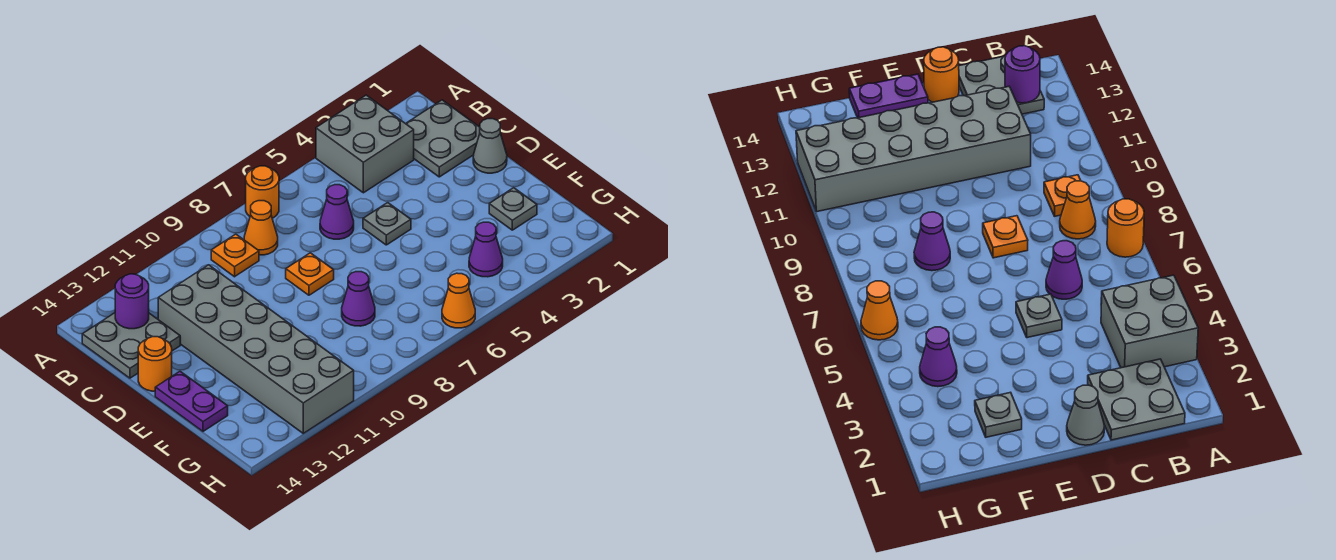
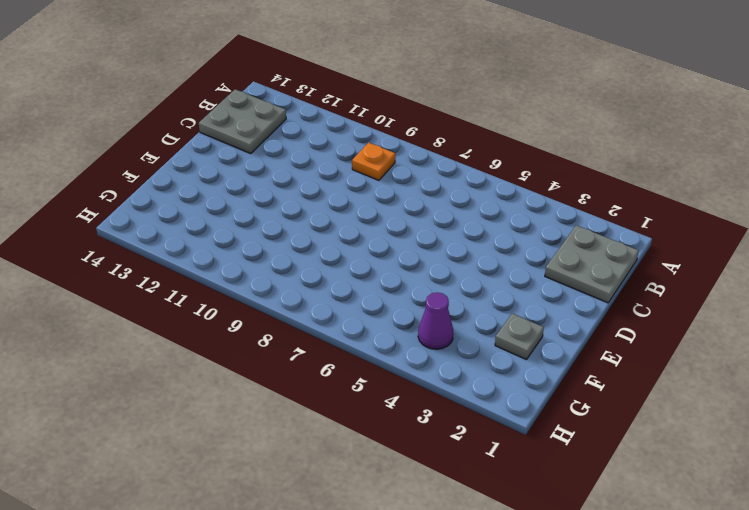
none -> grey 2x2 brick [316,95,414,193]
none -> orange 1x1 round brick [246,166,279,218]
none -> orange 1x1 cone [244,201,278,255]

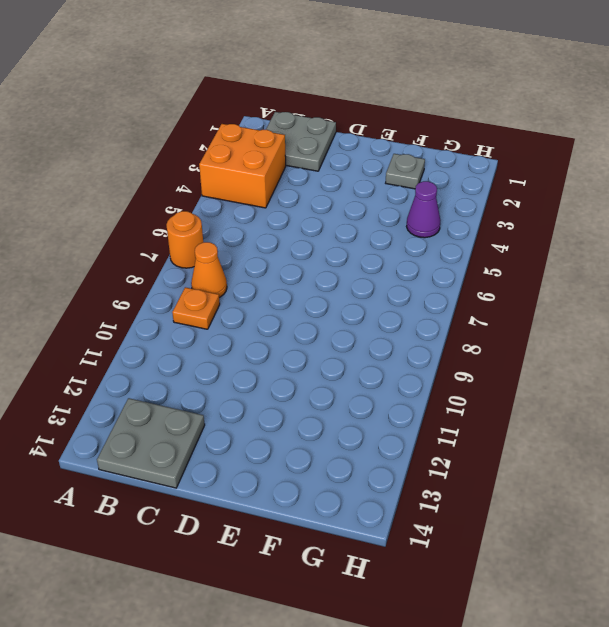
orange 2x2 brick [199,124,286,208] -> grey 2x2 brick [316,95,414,193]
none -> purple 1x1 cone [320,185,354,239]
none -> grey 2x6 brick [158,265,354,433]
none -> grey 1x1 cone [473,119,507,173]

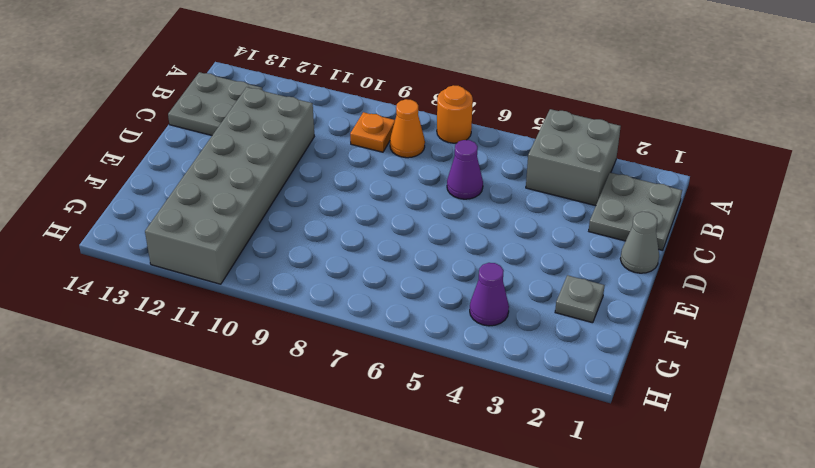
none -> grey 1x1 plate [363,203,411,245]
none -> orange 1x1 plate [286,253,334,295]
none -> orange 1x1 round brick [138,337,172,391]

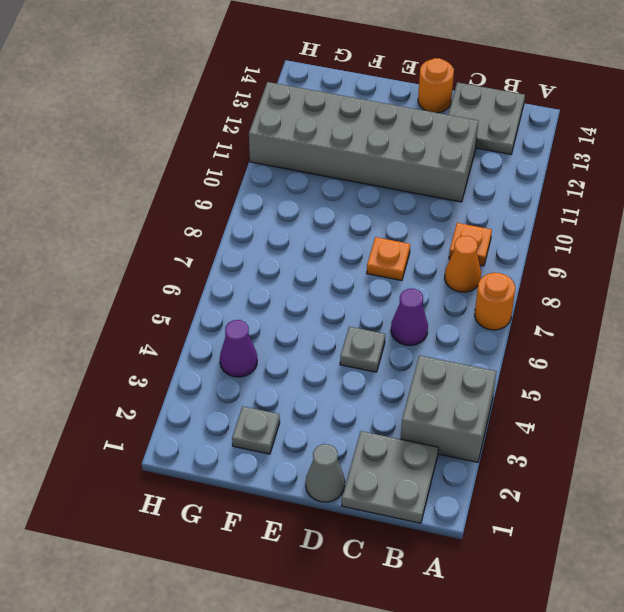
none -> purple 1x2 plate [155,371,228,431]
none -> purple 1x1 cone [342,272,375,326]
none -> orange 1x1 cone [442,273,475,328]

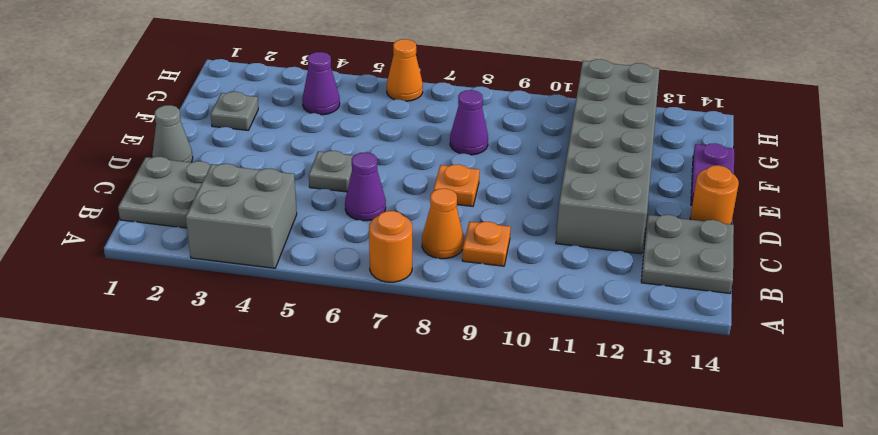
none -> purple 1x1 round brick [115,274,149,329]

